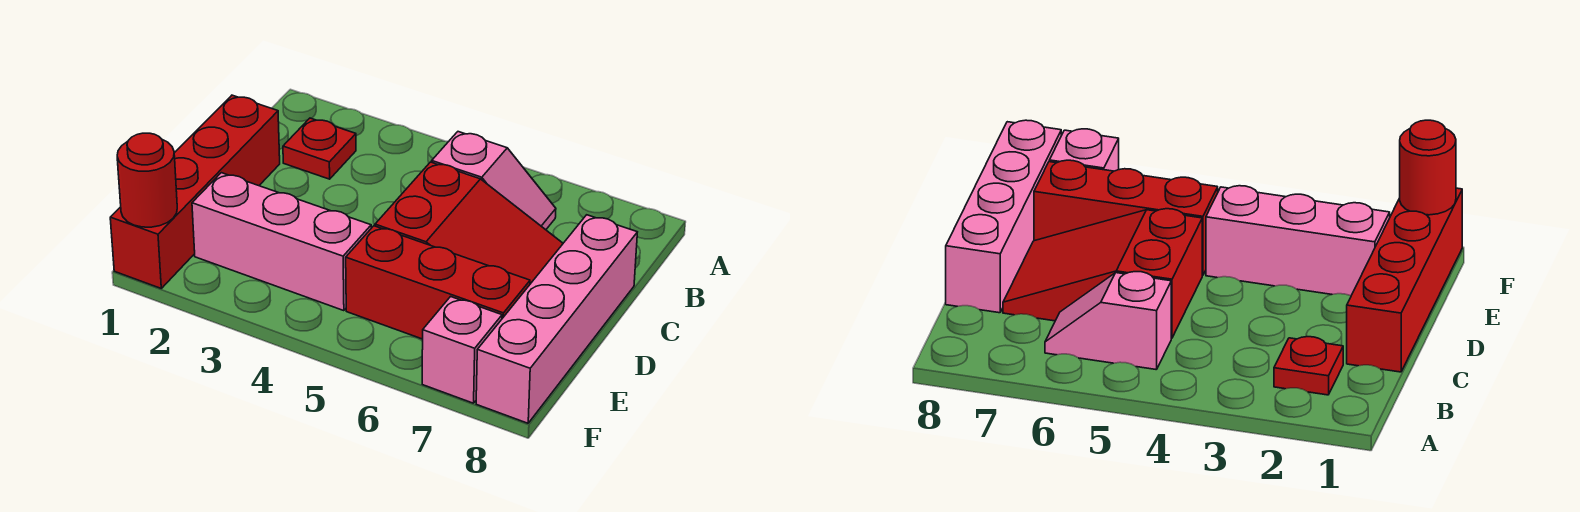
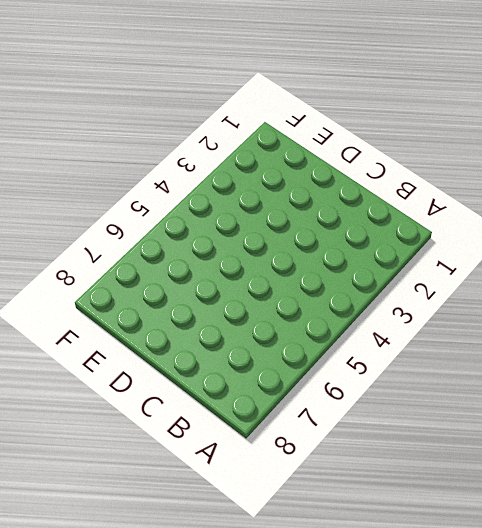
none -> red 1x1 plate [283,118,356,179]
none -> pink 1x2 slope [432,132,556,230]

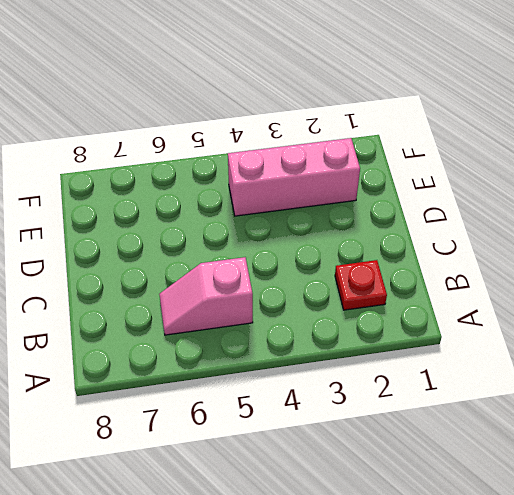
none -> red 1x4 brick [110,95,280,288]
none -> red 2x3 slope [375,162,563,284]

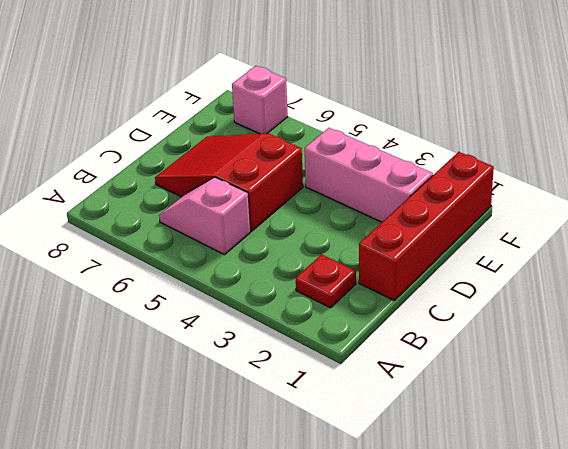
none -> pink 1x4 brick [476,215,637,423]
none -> red 1x3 brick [346,226,530,339]

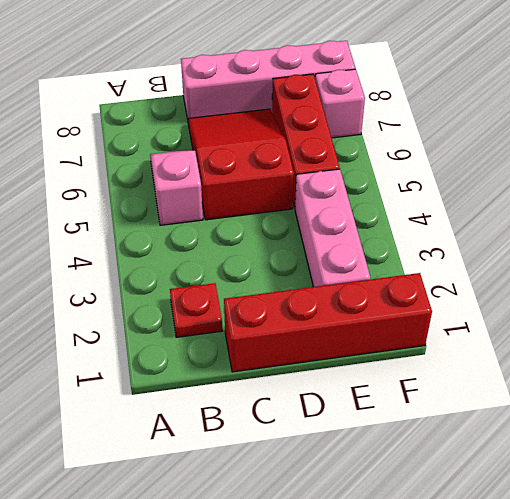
none -> red 1x1 round brick [117,133,177,227]

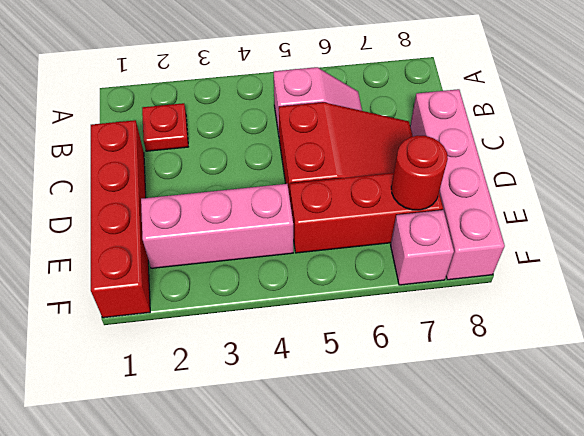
red 1x1 round brick [391,136,448,210] -> red 1x1 round brick moved to [117,133,177,227]

